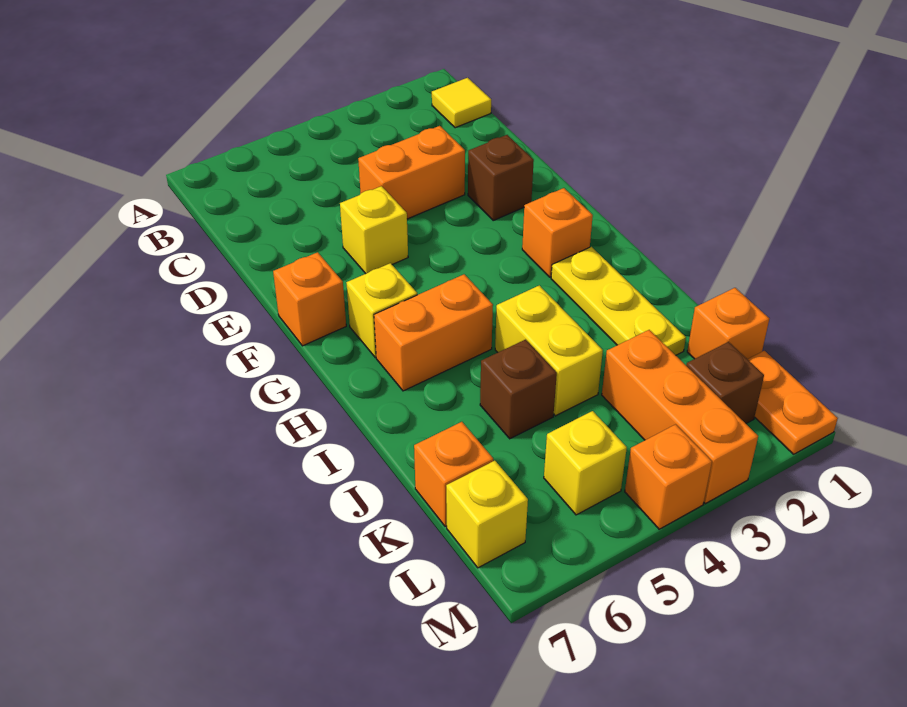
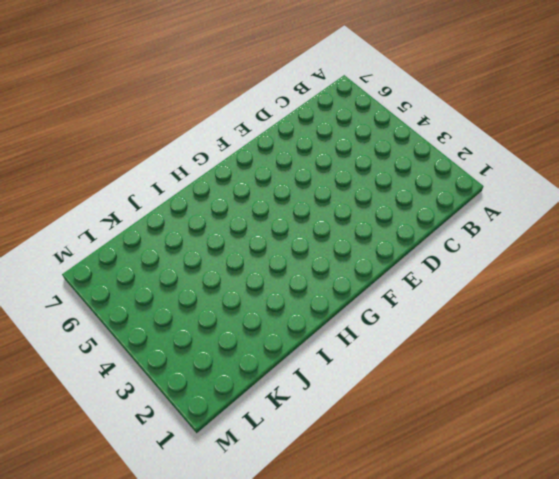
none -> yellow 1x1 tile [432,78,491,128]
none -> orange 1x2 brick [358,126,465,219]
none -> brown 1x1 brick [468,135,534,220]

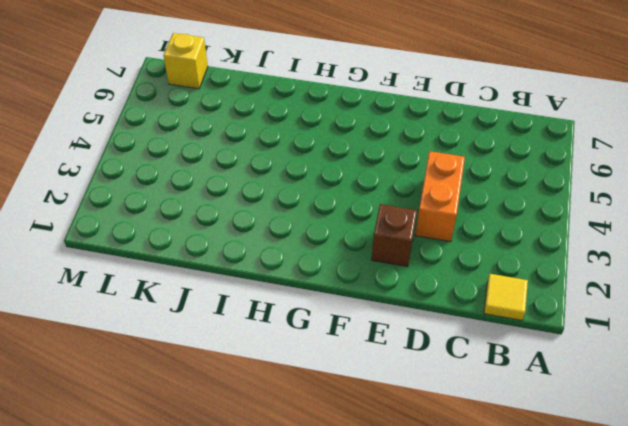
none -> yellow 1x1 brick [340,186,408,274]
none -> orange 1x1 brick [273,252,346,346]
none -> orange 1x1 brick [522,188,593,277]

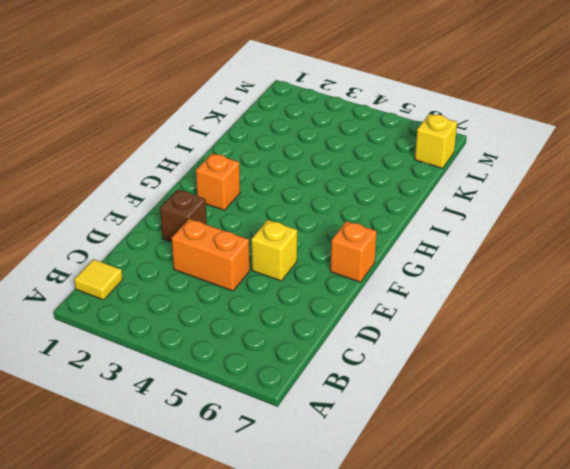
none -> yellow 1x1 brick [346,263,417,357]
none -> yellow 1x3 plate [551,247,686,355]
none -> orange 1x2 brick [374,274,493,391]

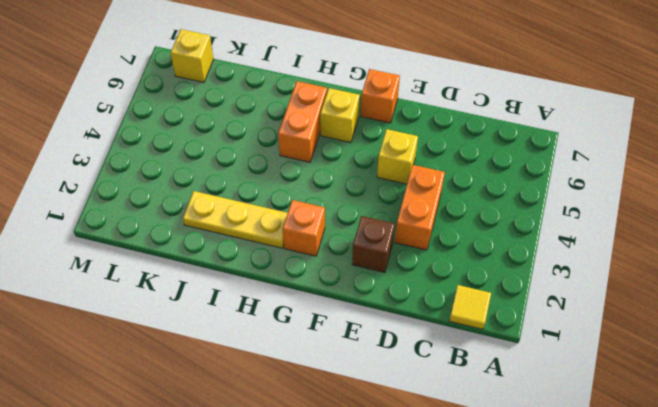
none -> yellow 1x2 brick [495,285,603,416]
none -> brown 1x1 brick [480,340,557,439]
none -> orange 1x1 brick [687,288,769,359]

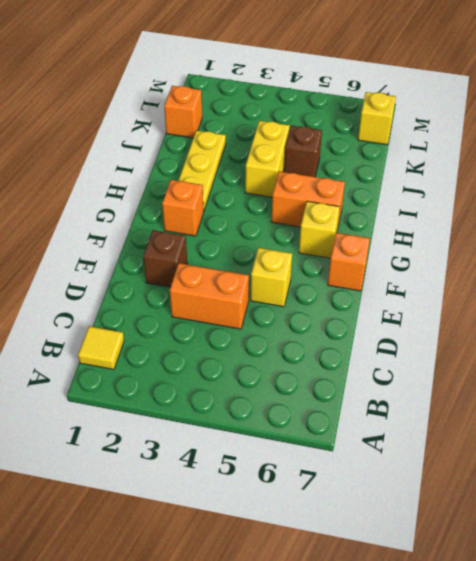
none -> orange 1x3 brick [602,330,758,504]
none -> orange 1x1 brick [414,422,493,527]
none -> orange 1x2 plate [748,351,838,454]

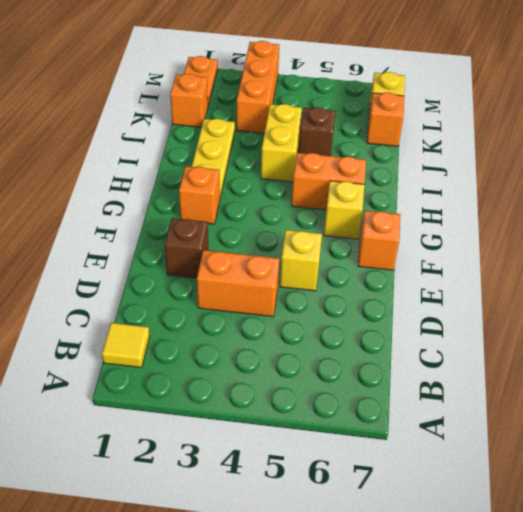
none -> brown 1x1 brick [686,342,764,423]
none -> yellow 1x1 brick [544,411,627,515]
none -> orange 1x1 brick [625,424,712,529]

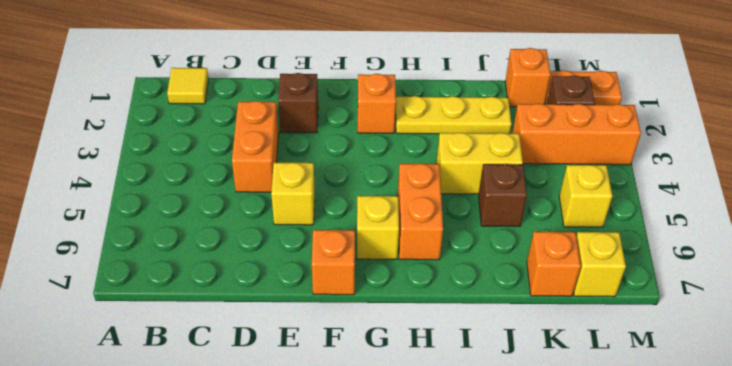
none -> orange 1x1 brick [625,424,712,529]

